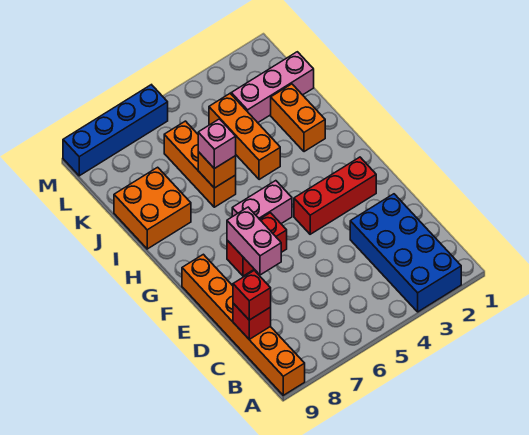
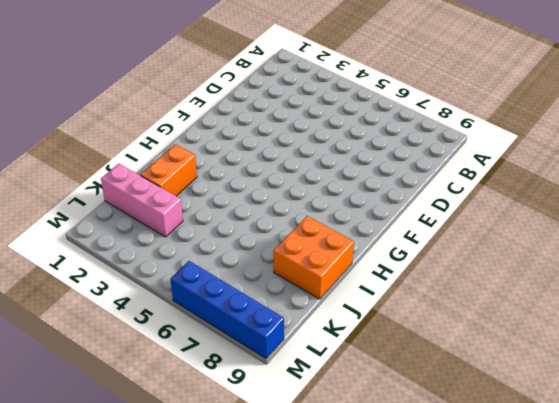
none -> blue 2x4 brick [350,194,461,312]
none -> orange 1x6 brick [182,254,305,395]
none -> red 1x3 brick [294,157,376,234]

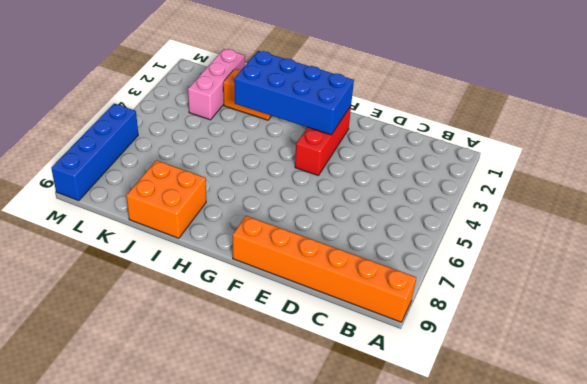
blue 2x4 brick [234,51,354,135] -> blue 2x4 brick moved to [350,194,461,312]
none -> red 1x2 brick [227,213,287,276]
none -> pink 1x2 brick [232,181,292,224]
none -> orange 1x3 brick [209,94,280,180]

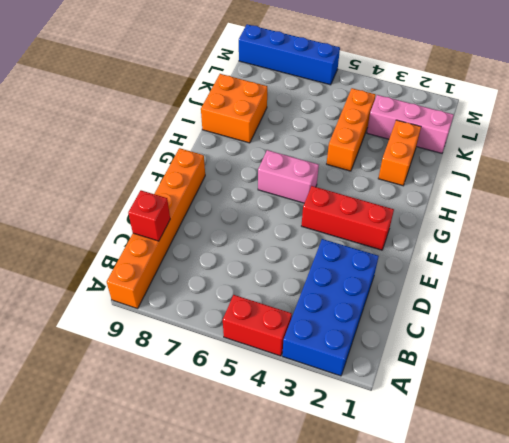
red 1x2 brick [223,295,292,356] -> red 1x2 brick moved to [227,213,287,276]
none -> orange 1x3 brick [164,121,236,207]
none -> pink 1x2 brick [227,207,281,275]
none -> orange 1x1 brick [198,152,236,188]

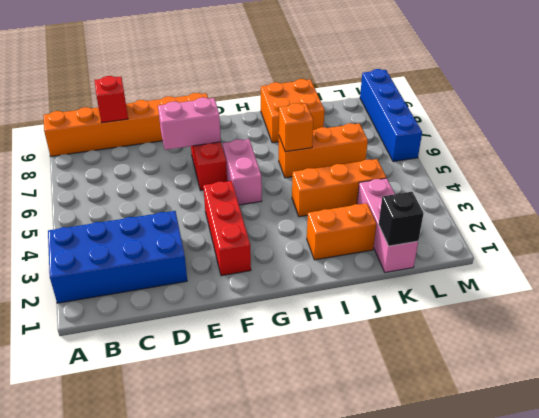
black 1x1 brick [379,192,424,246] -> none
none -> red 1x1 brick [233,270,271,320]
none -> pink 1x1 brick [198,119,236,169]

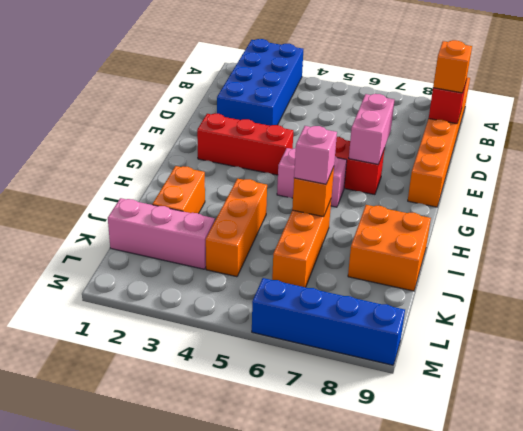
orange 1x1 brick [433,40,472,93] -> red 1x1 brick [233,270,271,320]

